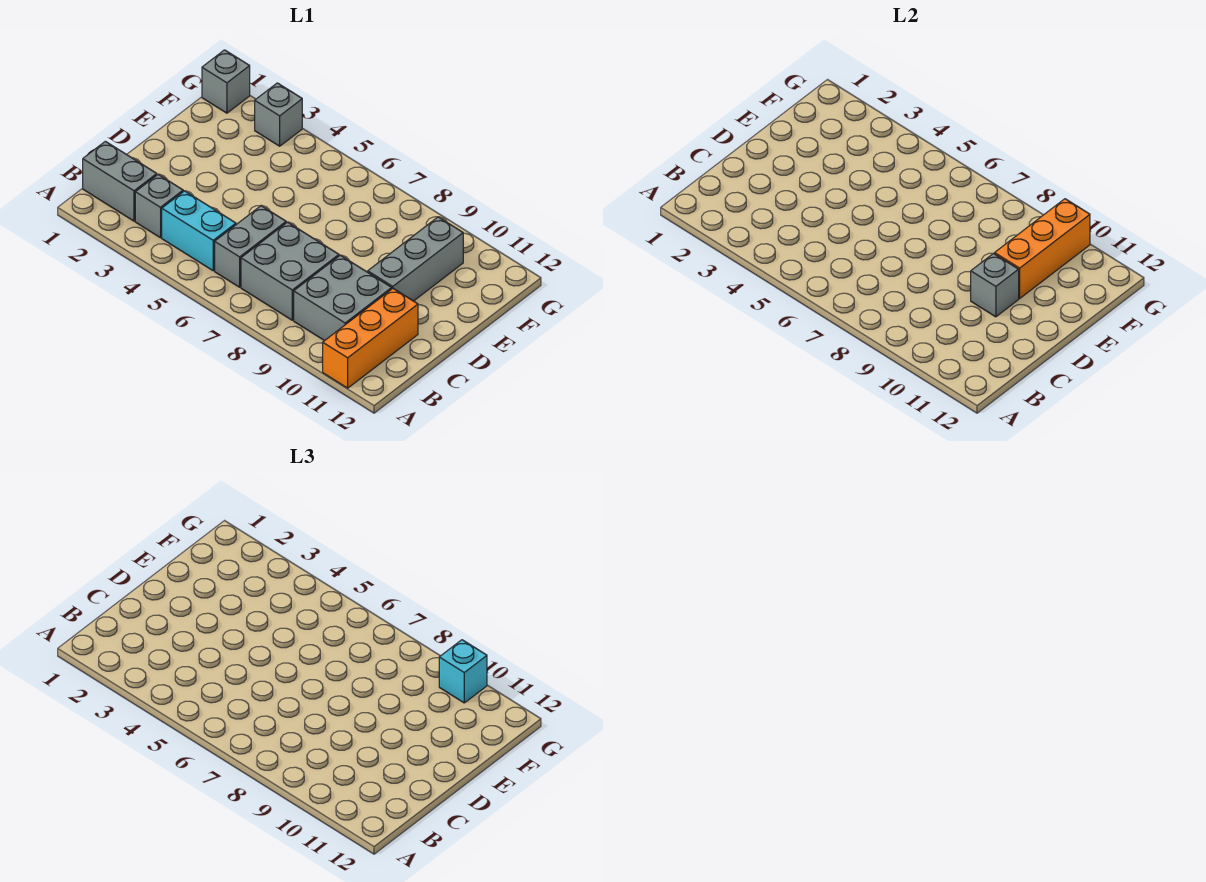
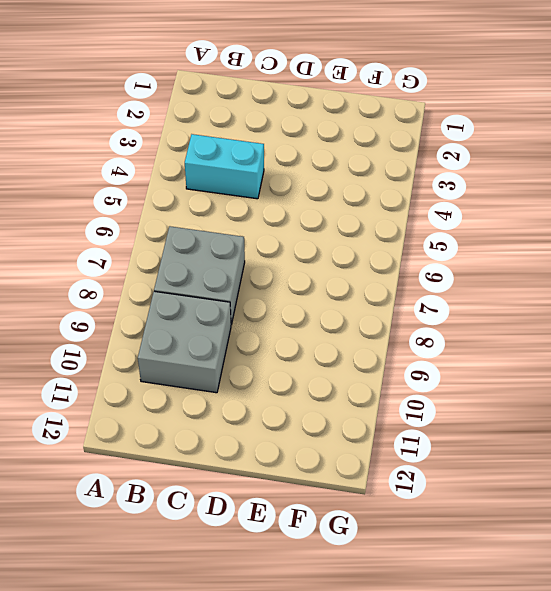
cyan 1x2 brick [185,134,264,199] -> cyan 1x2 brick turned to [162,191,236,271]
none -> orange 1x3 brick [323,289,418,388]
none -> grey 1x2 brick [83,141,157,221]
none -> grey 1x1 brick [135,174,183,238]

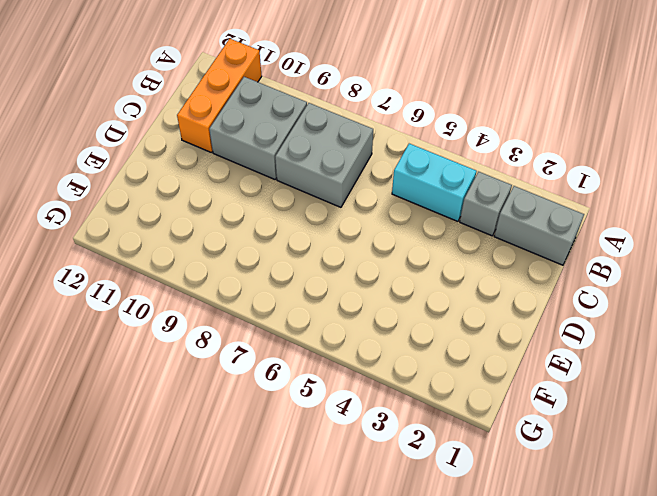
none -> grey 1x2 brick [215,206,286,287]
none -> grey 1x3 brick [368,217,463,301]
none -> grey 1x1 brick [202,50,250,113]

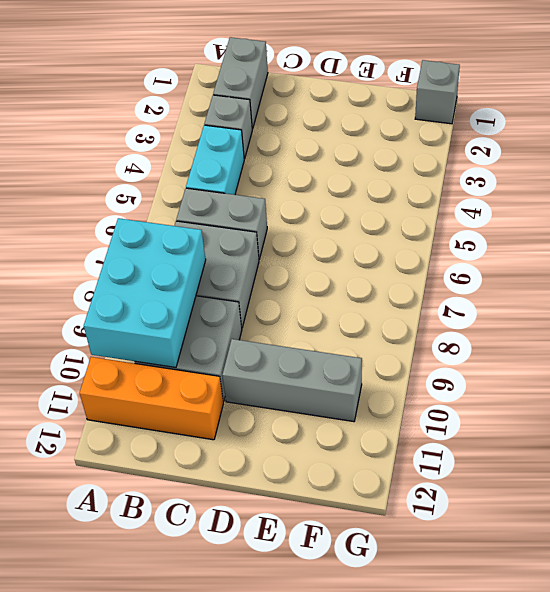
cyan 2x3 brick [84,218,206,368] -> none
none -> grey 1x1 brick [255,83,302,146]
none -> grey 1x1 brick [971,253,1019,317]
none -> orange 1x3 brick [995,199,1090,298]

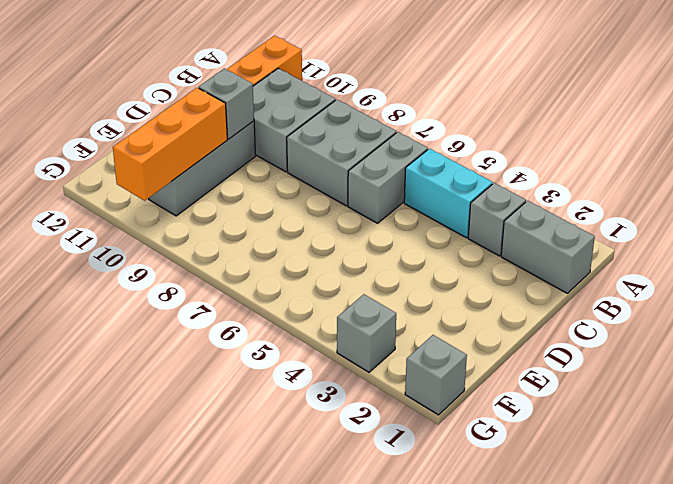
none -> cyan 1x1 brick [439,640,487,703]

